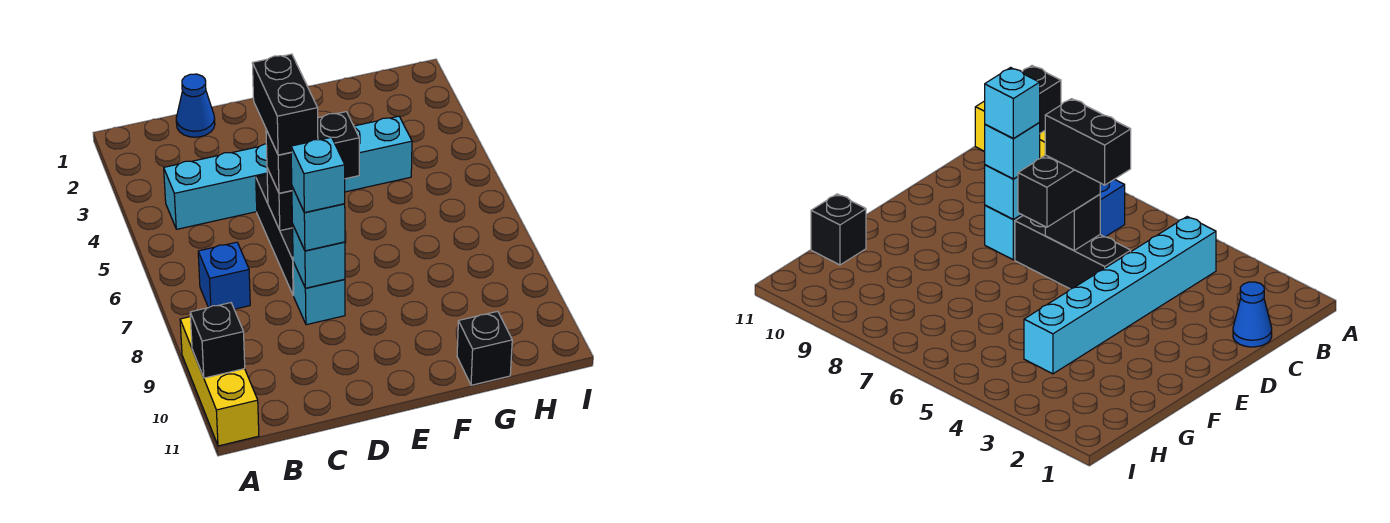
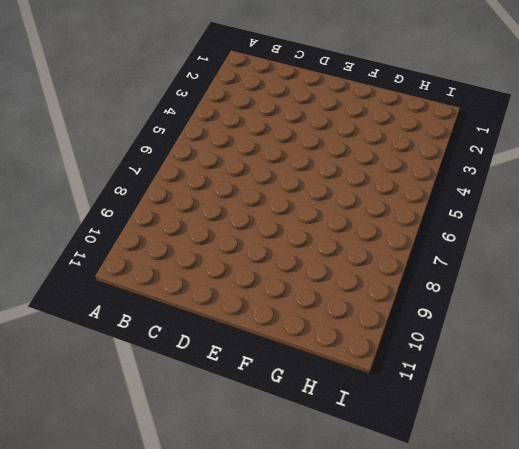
none -> yellow 1x3 brick [180,317,259,446]
none -> cyan 1x6 brick [164,116,412,229]
none -> blue 1x1 brick [198,242,250,309]

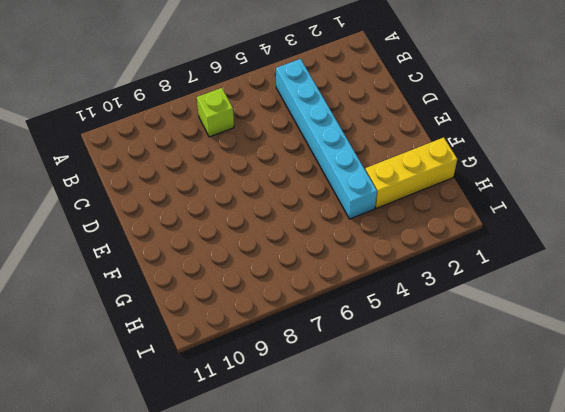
lime 1x1 brick [197,88,234,137] -> blue 1x1 brick [198,242,250,309]
yellow 1x3 brick [365,137,457,208] -> yellow 1x3 brick moved to [180,317,259,446]
none -> blue 1x1 cone [176,74,215,137]
none -> black 1x3 brick [256,175,294,296]
none -> cyan 1x1 brick [293,262,345,325]

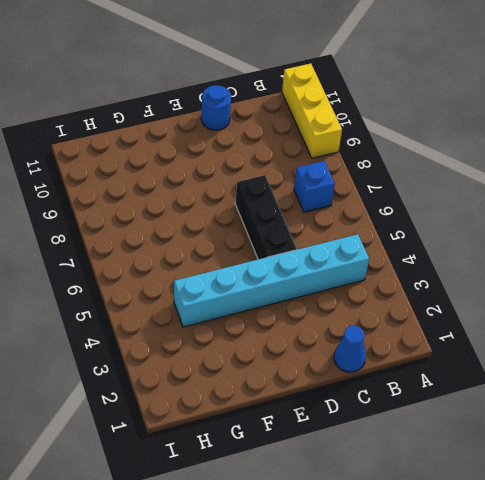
blue 1x1 round brick [201,85,231,130] -> none
none -> cyan 1x1 brick [293,262,345,325]
none -> black 1x1 brick [457,311,512,385]
none -> black 1x1 brick [190,303,245,378]

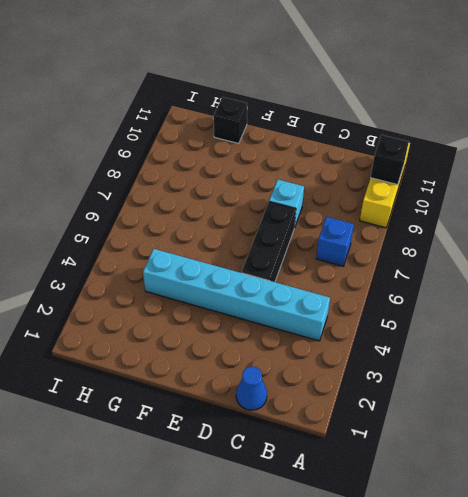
none -> black 1x1 brick [267,168,293,231]
none -> cyan 1x1 brick [292,224,345,288]
none -> black 1x2 brick [266,112,359,193]

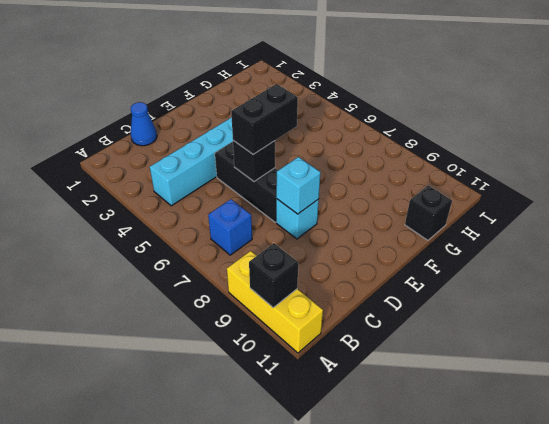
none -> cyan 1x1 brick [292,187,345,251]
none -> black 1x2 brick [252,54,318,155]
none -> cyan 1x1 brick [291,137,345,213]

